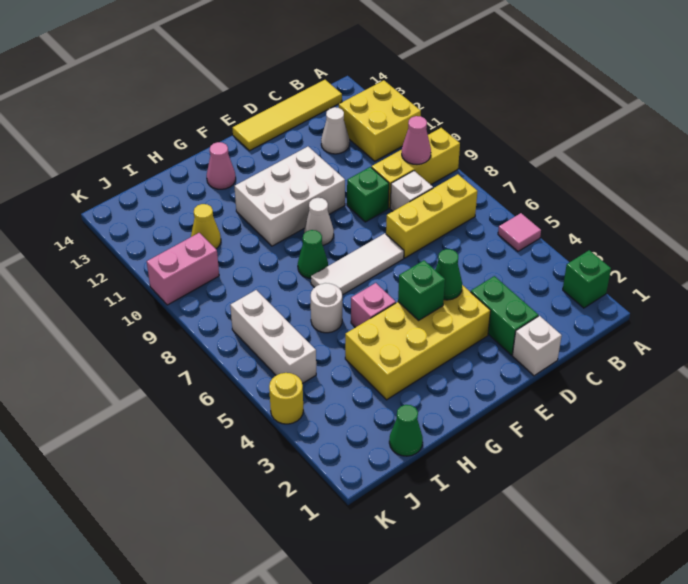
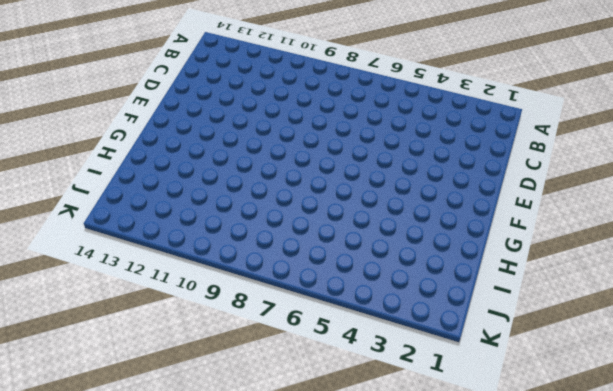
none -> green 1x1 brick [563,250,611,308]
none -> pink 1x1 tile [498,213,541,251]
none -> yellow 1x3 brick [372,128,460,208]

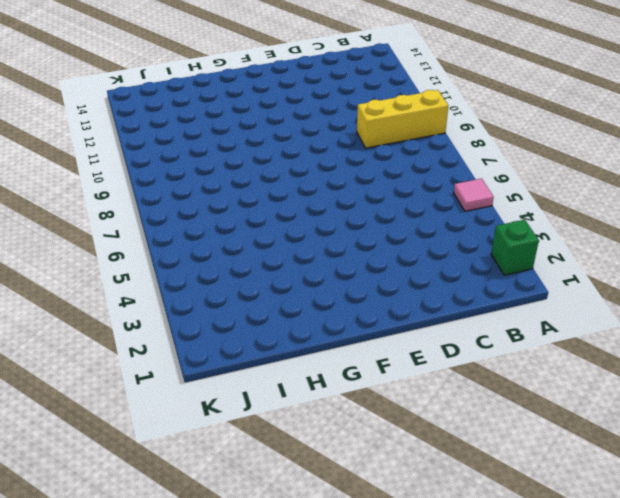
none -> yellow 2x2 brick [339,80,421,161]
none -> yellow 1x3 brick [386,174,477,258]
none -> yellow 1x4 tile [233,80,342,151]

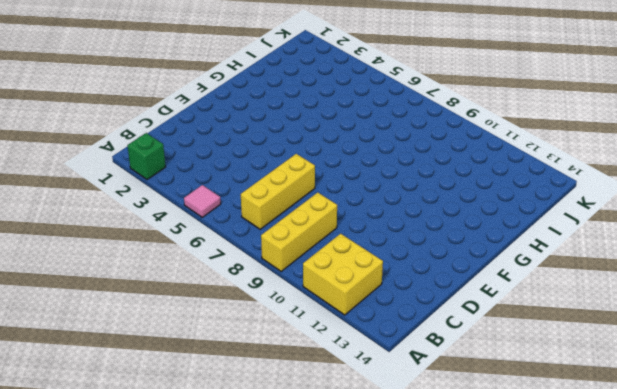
none -> yellow 1x4 tile [233,80,342,151]
none -> white 1x1 brick [390,171,433,211]
none -> white 1x1 cone [321,107,349,154]

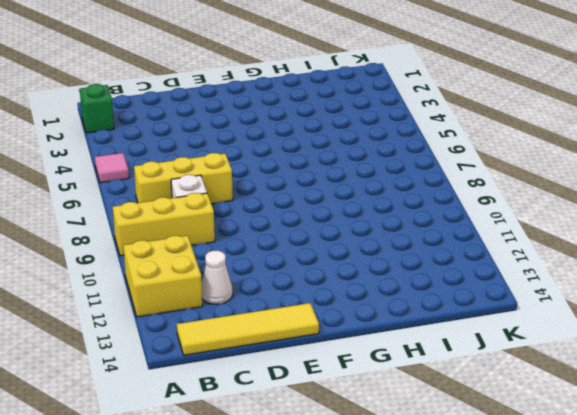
none -> white 1x1 brick [512,316,562,376]
none -> green 1x2 brick [471,276,538,355]
none -> green 1x1 brick [347,167,389,222]

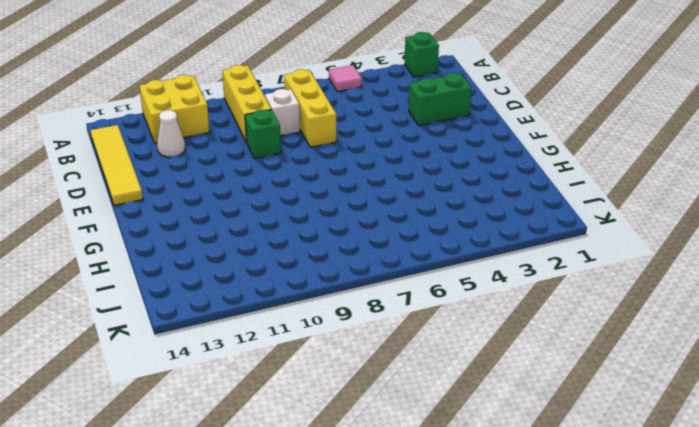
none -> white 1x1 brick [512,316,562,376]
none -> yellow 2x4 brick [345,285,491,400]
none -> white 1x3 tile [311,233,404,295]

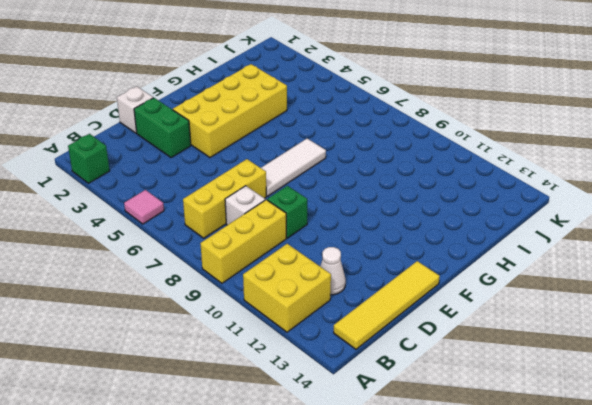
none -> white 2x3 brick [234,147,345,246]
none -> white 1x1 cone [304,198,334,245]
none -> pink 1x1 brick [351,283,396,327]

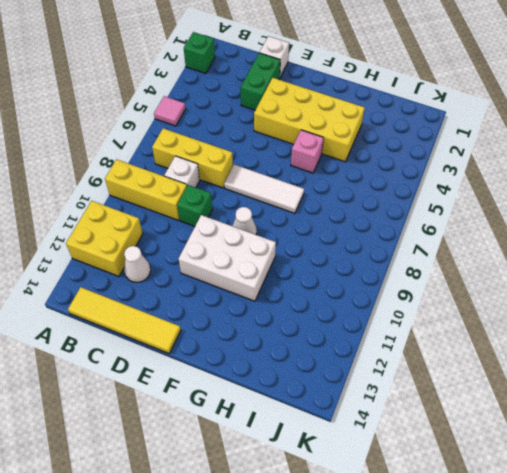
none -> green 1x1 cone [298,230,328,279]
none -> pink 1x1 cone [207,142,236,189]
none -> white 1x1 round brick [311,283,342,333]

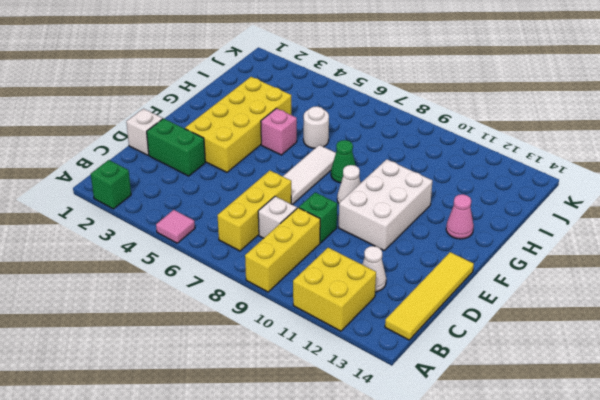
none -> green 1x1 cone [389,405,423,456]
none -> yellow 1x1 cone [191,204,221,249]
none -> white 1x3 brick [230,290,316,384]

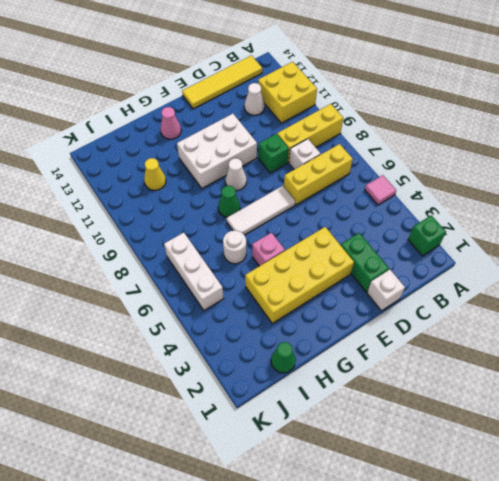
none -> pink 1x2 brick [147,233,219,305]
none -> yellow 1x1 round brick [269,373,303,424]
none -> pink 1x1 cone [402,116,431,164]

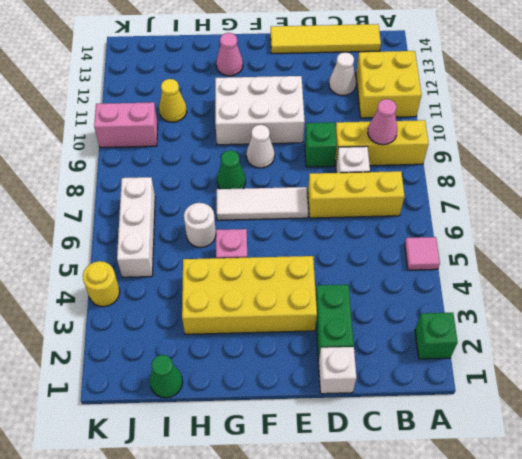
none -> green 1x1 cone [435,249,462,300]
none -> green 1x1 brick [398,260,445,320]

